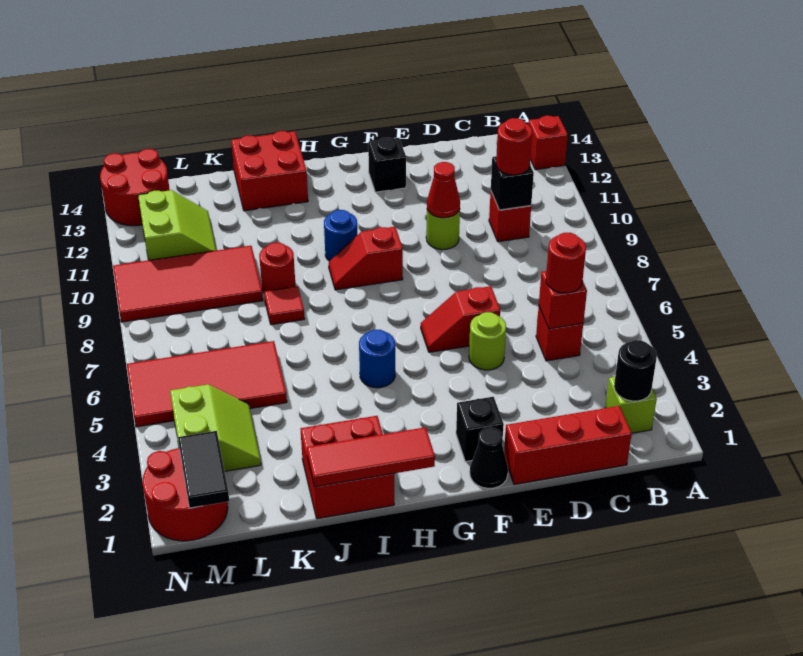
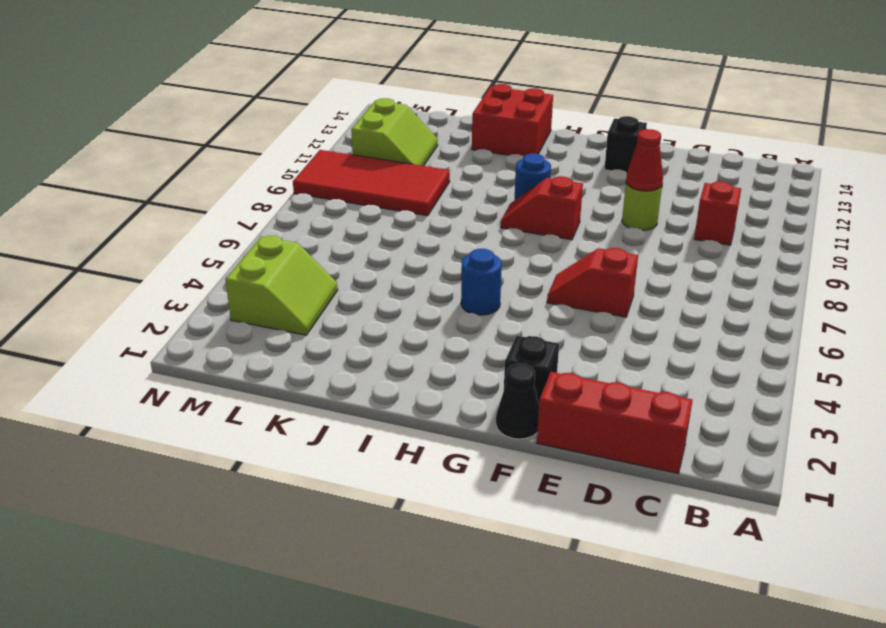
none -> red 1x1 brick [528,116,568,170]
none -> lime 1x1 brick [605,377,657,433]
none -> red 1x1 brick [536,307,583,361]
none -> lime 1x1 round brick [469,312,506,370]

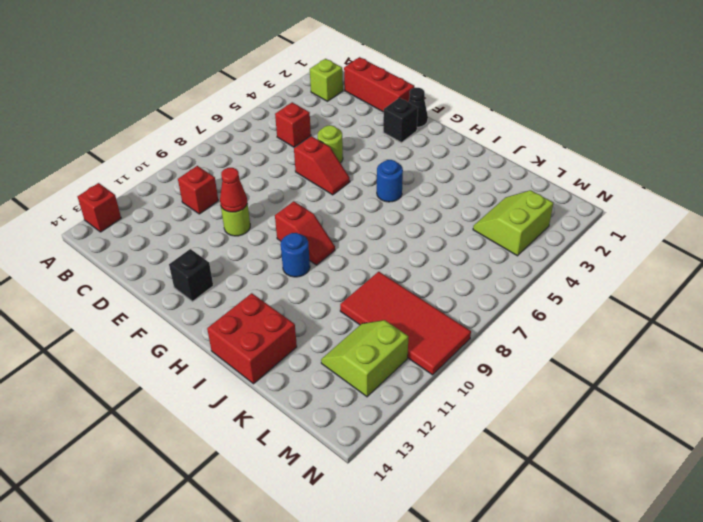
none -> red 2x2 brick [300,416,394,519]
none -> red 1x1 tile [264,287,305,325]
none -> red 1x1 round brick [259,242,295,292]
none -> red 2x4 tile [127,341,287,427]

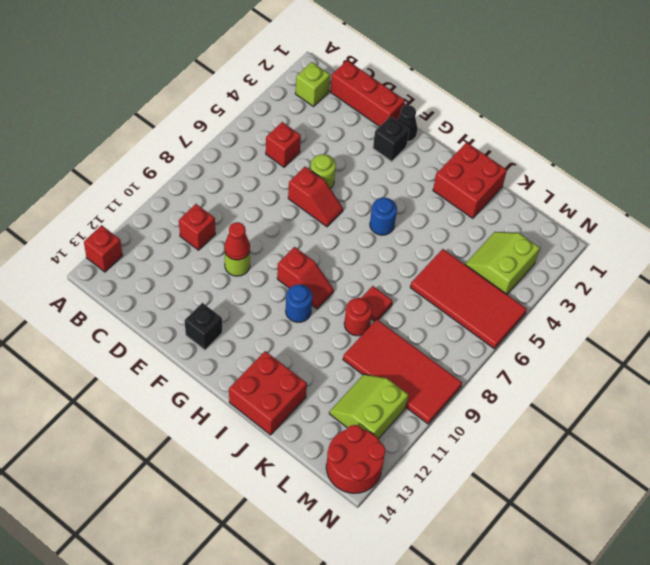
none -> red 2x2 round brick [143,448,228,541]
none -> black 1x1 round brick [614,340,657,401]
none -> red 1x1 brick [539,271,587,329]
none -> black 1x1 brick [491,156,534,210]

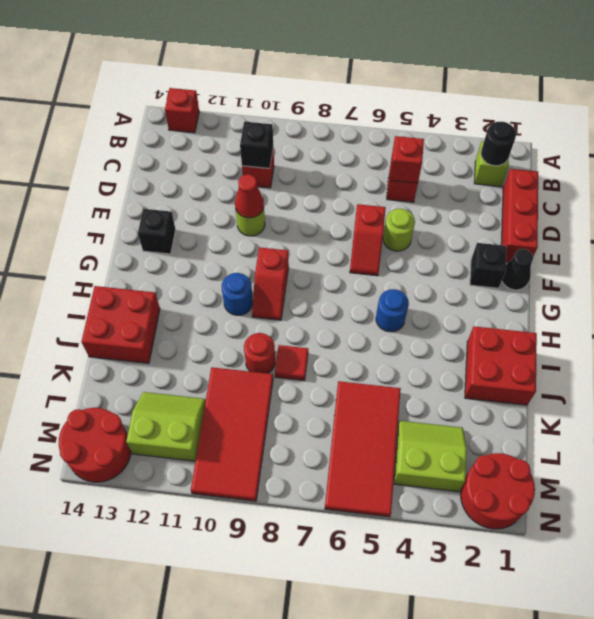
none -> red 1x3 tile [307,427,435,487]
none -> black 1x2 tile [178,431,229,508]
none -> red 1x1 round brick [546,233,586,293]
none -> red 1x1 round brick [496,118,532,175]

